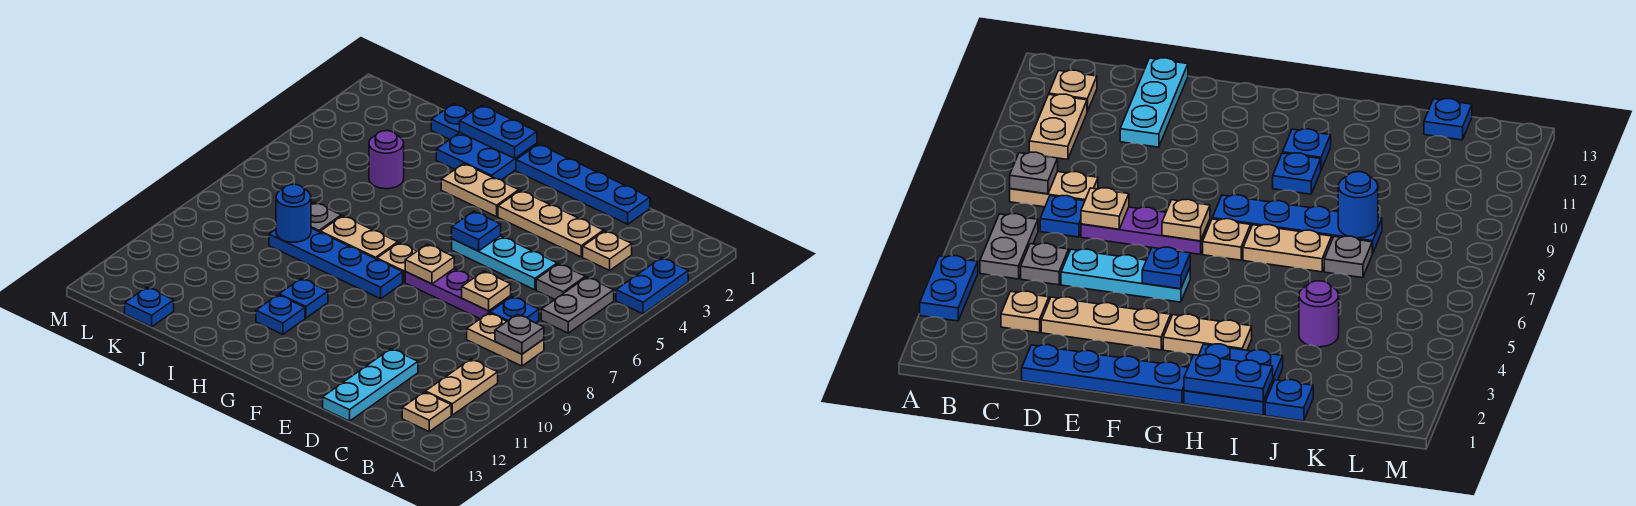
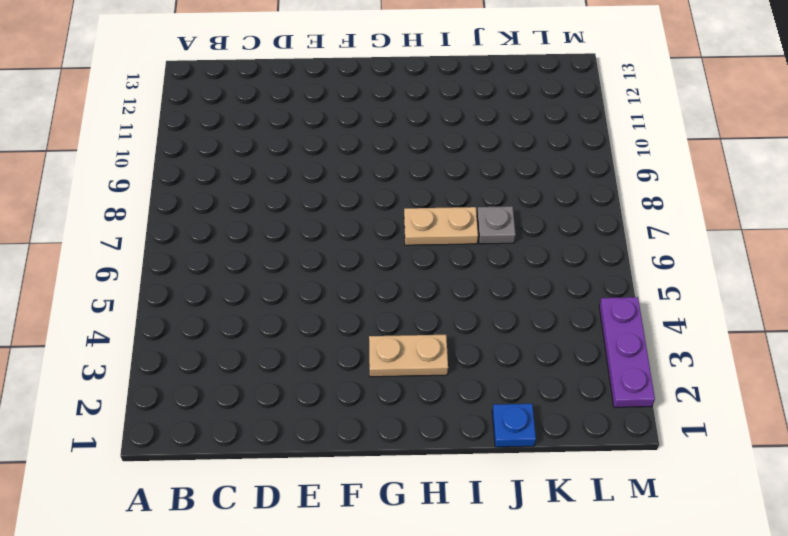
purple 1x3 plate [599,297,655,407] -> purple 1x3 plate turned to [405,269,511,319]
none -> blue 1x2 plate [616,258,688,314]
none -> grey 1x2 plate [541,277,614,333]
none -> tan 1x2 plate [467,313,544,366]
none -> tan 1x2 plate [426,359,498,415]

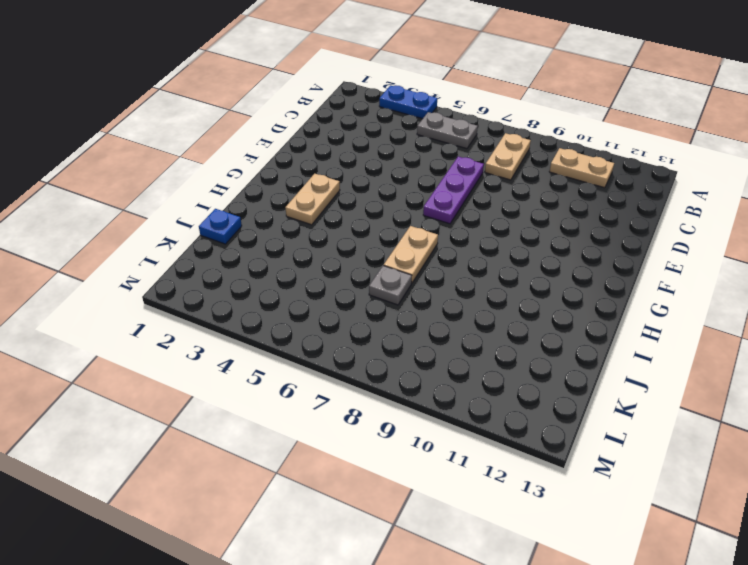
none -> tan 1x1 plate [402,392,451,432]
none -> tan 1x1 plate [583,231,632,270]
none -> grey 1x1 plate [536,264,585,299]
none -> blue 1x1 plate [490,297,539,323]

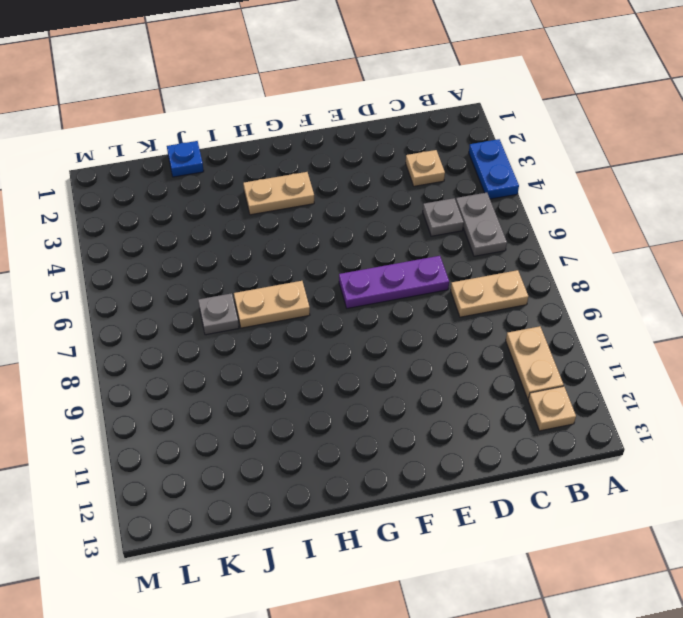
none -> blue 1x1 plate [490,297,539,323]
none -> blue 1x4 plate [516,144,650,224]
none -> tan 1x3 plate [498,191,604,257]
none -> cyan 1x3 plate [452,236,557,290]

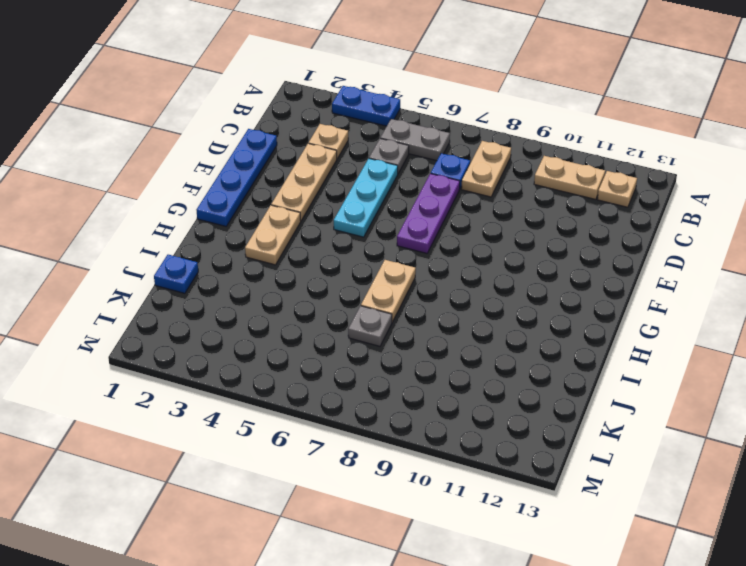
none -> cyan 1x3 plate [323,349,418,421]
none -> tan 1x1 plate [377,243,417,282]
none -> blue 1x4 plate [269,228,403,299]
none -> blue 2x2 plate [436,133,537,180]

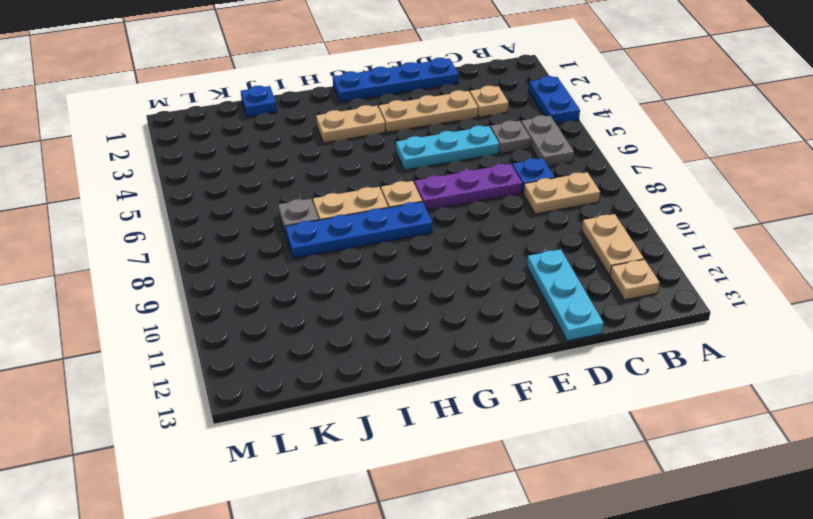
none -> blue 2x2 plate [436,133,537,180]
none -> blue 1x1 plate [279,278,328,318]
none -> blue 1x1 plate [256,295,305,334]
none -> purple 1x1 round brick [369,131,404,189]

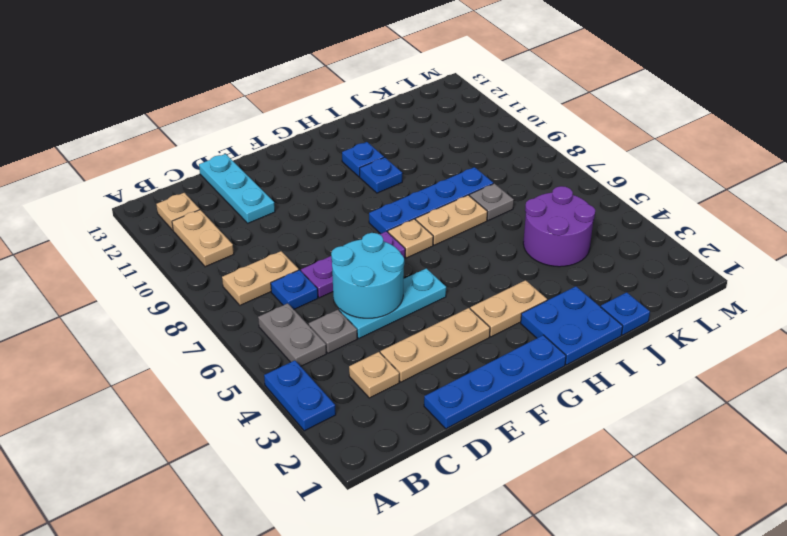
cyan 2x2 round brick [331,233,404,318] -> none
purple 2x2 round brick [523,186,595,267] -> purple 1x1 round brick [369,131,404,189]
none -> blue 1x1 plate [125,287,174,327]
none -> grey 1x1 plate [495,314,544,354]
none -> tan 1x1 plate [462,271,511,311]
none -> blue 1x1 plate [452,211,501,251]

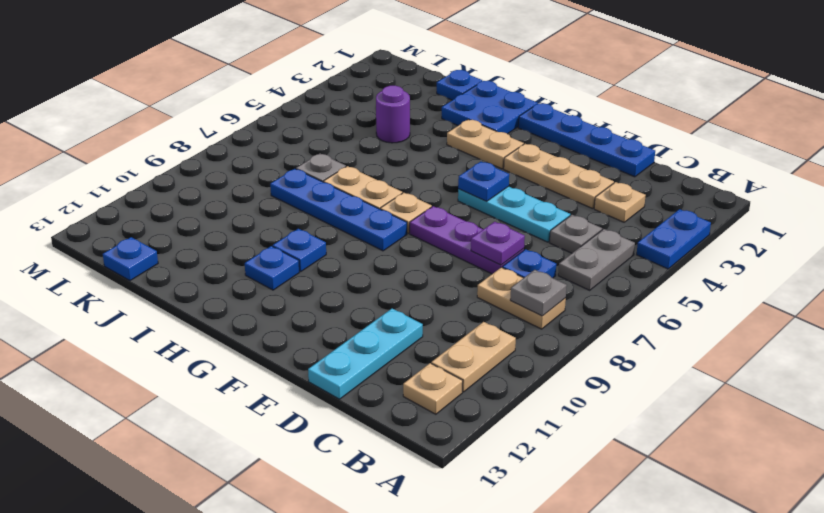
purple 1x1 plate [471,222,525,265] -> tan 1x1 plate [462,271,511,311]
none -> tan 1x1 plate [405,244,454,284]
none -> blue 1x2 plate [460,105,537,158]
none -> blue 1x1 round brick [276,184,311,242]

